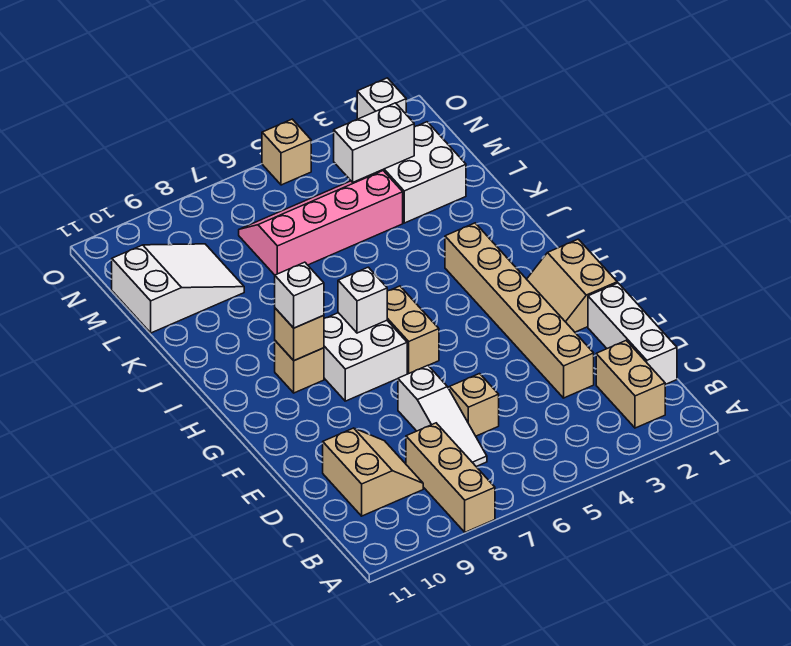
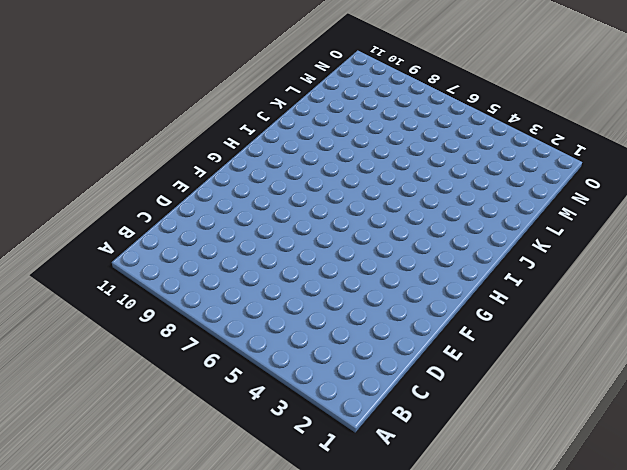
none -> tan 1x3 brick [406,423,495,532]
none -> tan 1x2 brick [596,341,665,428]
none -> white 1x3 brick [588,283,677,385]

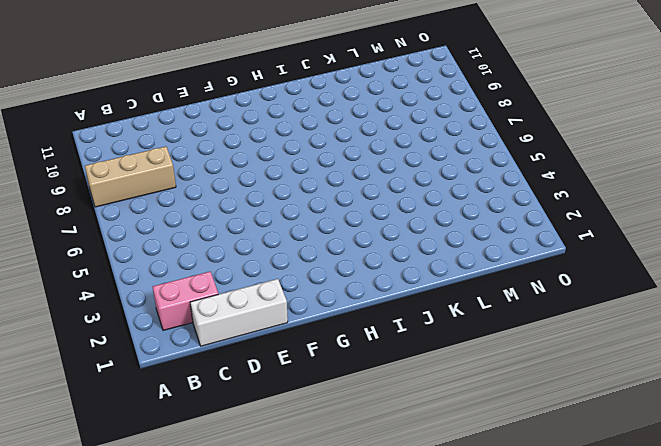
pink 1x2 brick [153,272,218,330] -> tan 1x2 brick [596,341,665,428]
none -> white 1x3 slope [398,366,487,467]
none -> tan 2x2 slope [323,428,423,516]
none -> tan 1x6 brick [445,223,594,398]

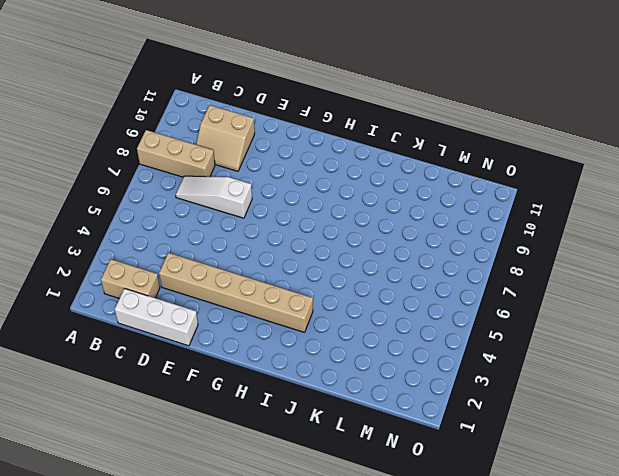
none -> tan 1x1 brick [449,374,499,436]
none -> tan 2x2 slope [527,239,617,332]
none -> tan 1x2 brick [387,286,439,374]

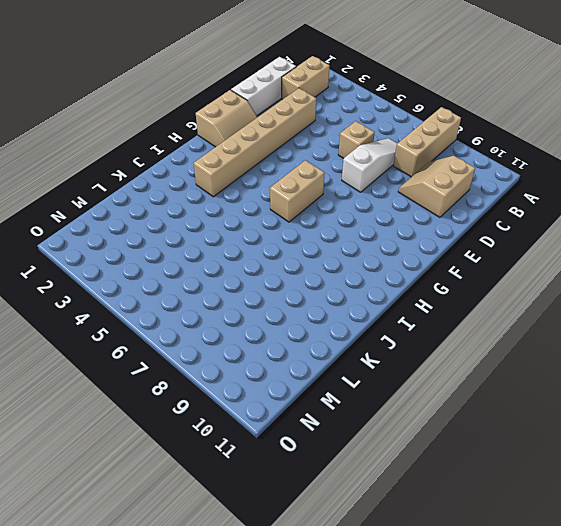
none -> white 2x2 brick [324,313,407,401]
none -> tan 1x1 brick [275,341,324,393]
none -> white 2x2 brick [381,122,466,223]

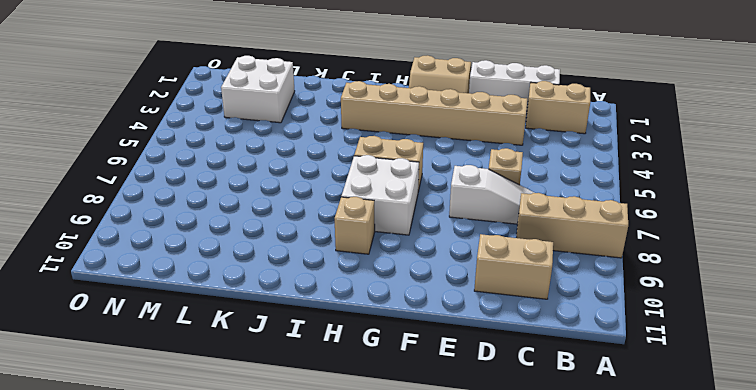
none -> pink 2x4 slope [239,171,403,275]
none -> white 2x3 slope [112,244,244,333]
none -> white 1x1 brick [357,78,406,119]

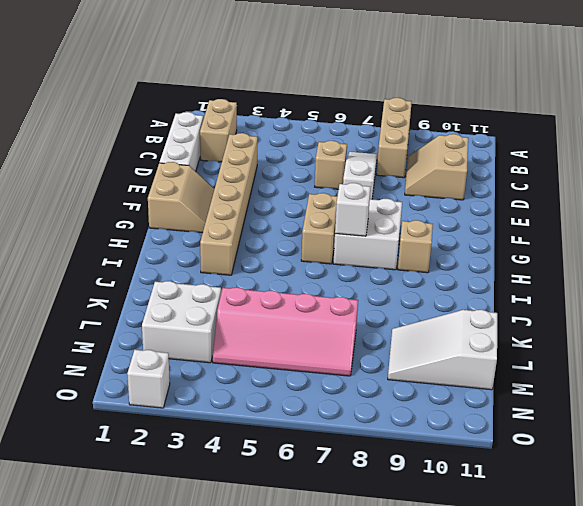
none -> tan 1x1 brick [262,119,311,185]
none -> tan 1x1 brick [275,308,324,361]
none -> white 1x2 brick [334,103,414,182]

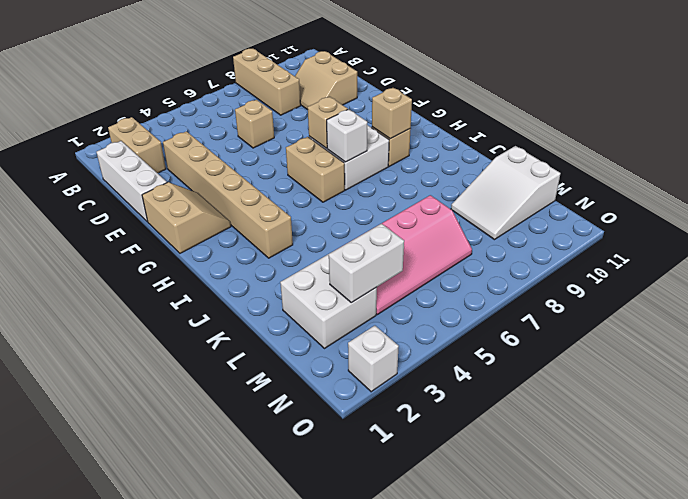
tan 1x1 brick [308,97,348,148] -> tan 1x1 brick moved to [262,119,311,185]
none -> white 1x3 slope [398,366,487,467]
none -> white 1x1 brick [275,262,324,328]

